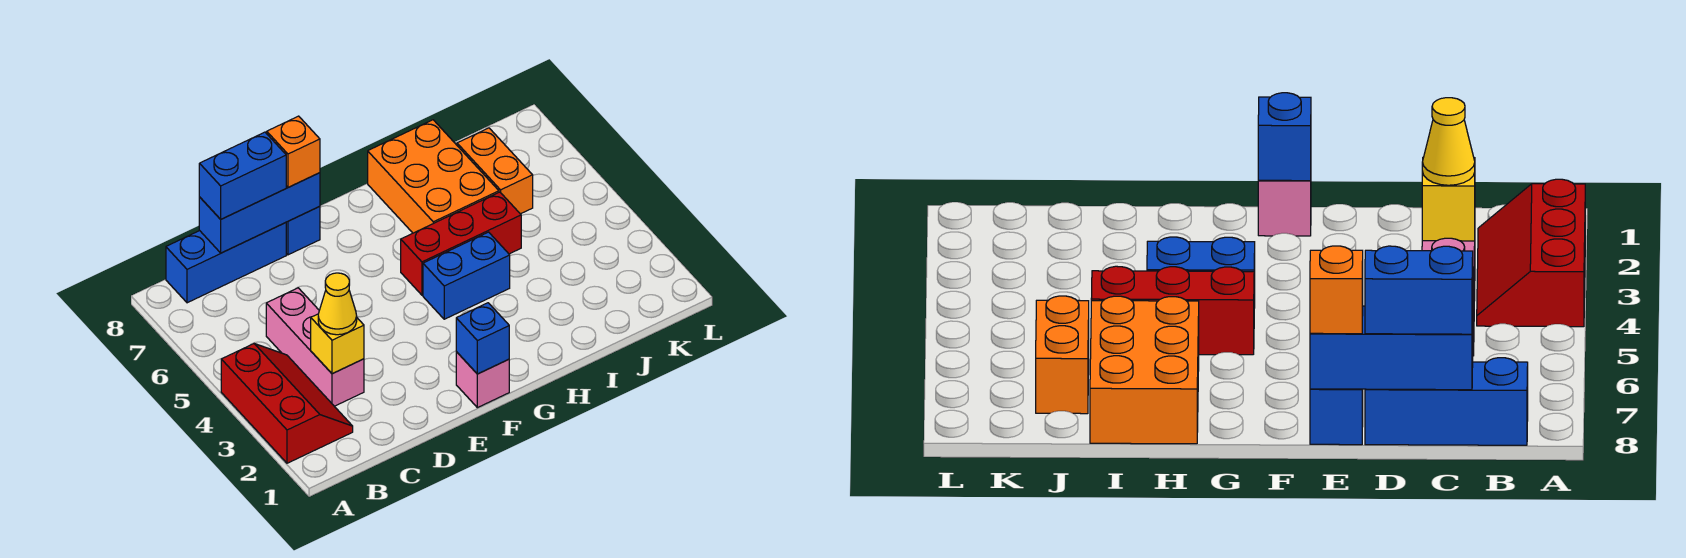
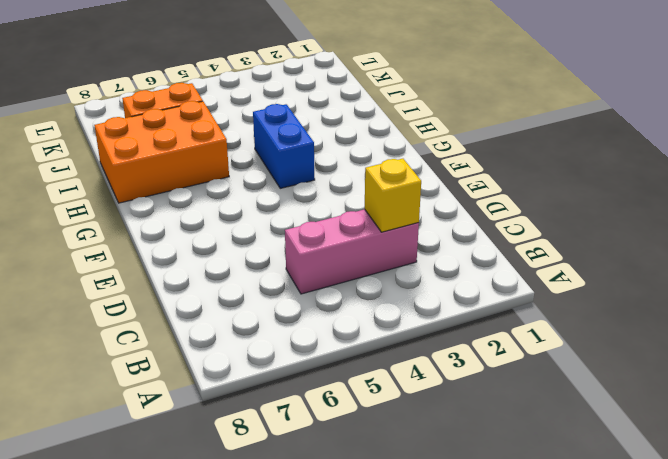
none -> red 2x3 slope [221,344,353,463]
none -> blue 1x3 brick [166,223,286,303]
none -> blue 1x1 brick [286,206,320,255]

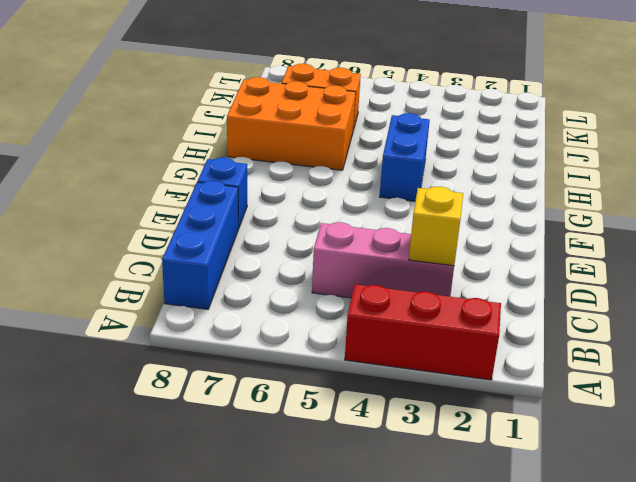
none -> pink 1x1 brick [456,352,509,408]
none -> red 1x3 brick [401,192,521,295]
none -> blue 1x3 brick [199,173,320,253]

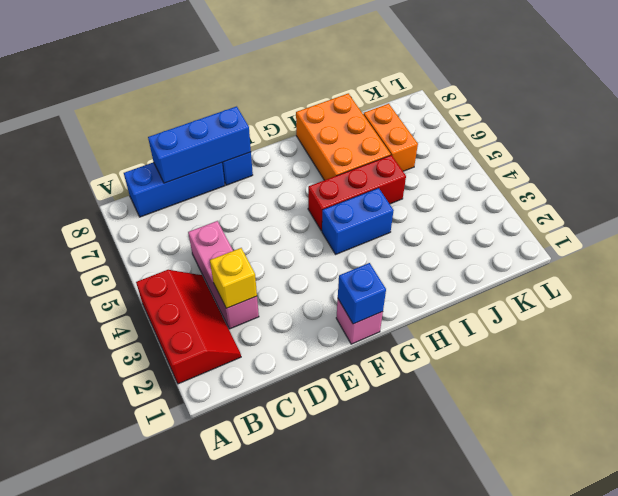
none -> yellow 1x1 cone [318,273,357,335]
none -> blue 1x2 brick [199,132,286,219]
none -> orange 1x1 brick [267,116,320,187]

